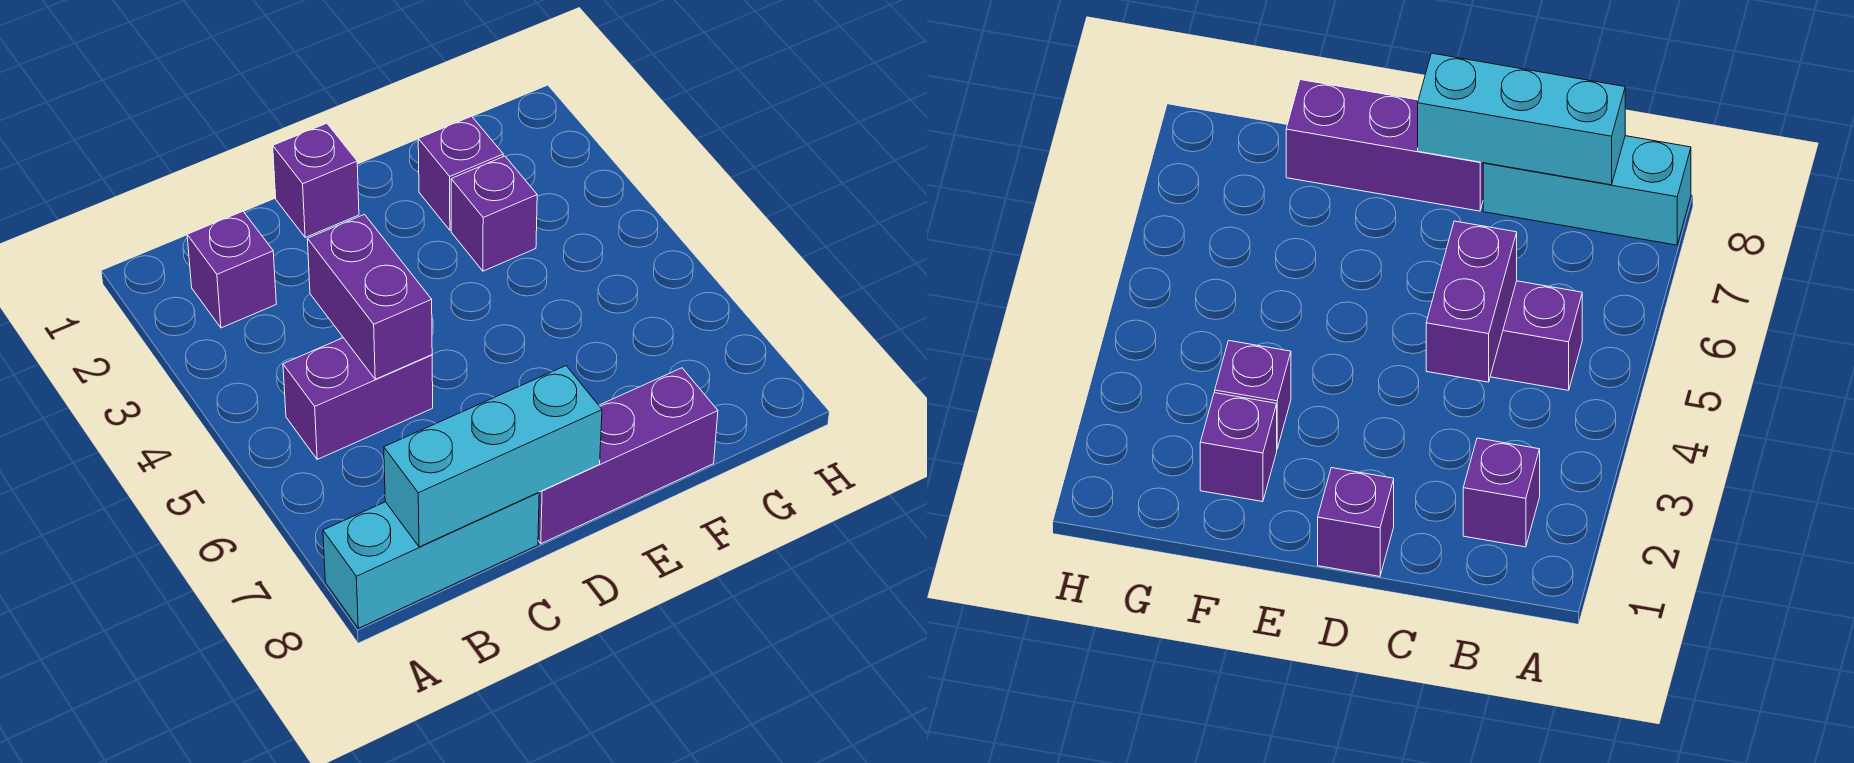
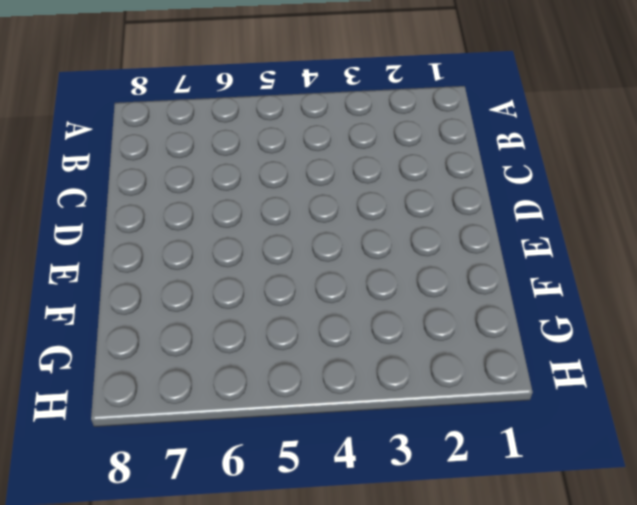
none -> cyan 1x3 brick [323,492,539,628]
none -> purple 1x1 brick [187,211,276,328]

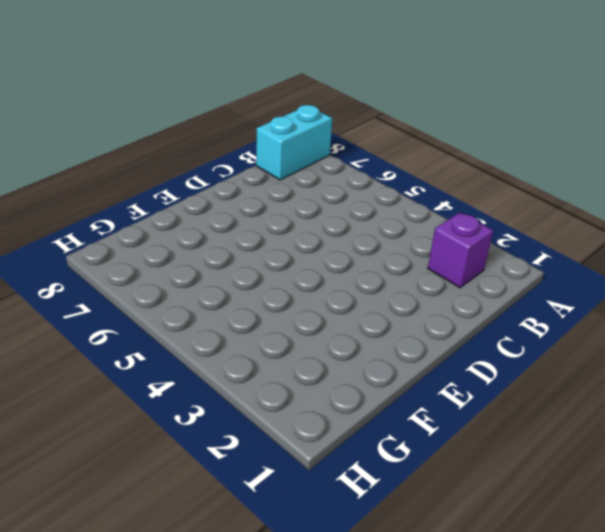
cyan 1x2 brick [256,105,332,180] -> cyan 1x3 brick [323,492,539,628]
none -> purple 1x2 brick [283,338,433,459]
none -> purple 1x1 brick [273,123,359,237]

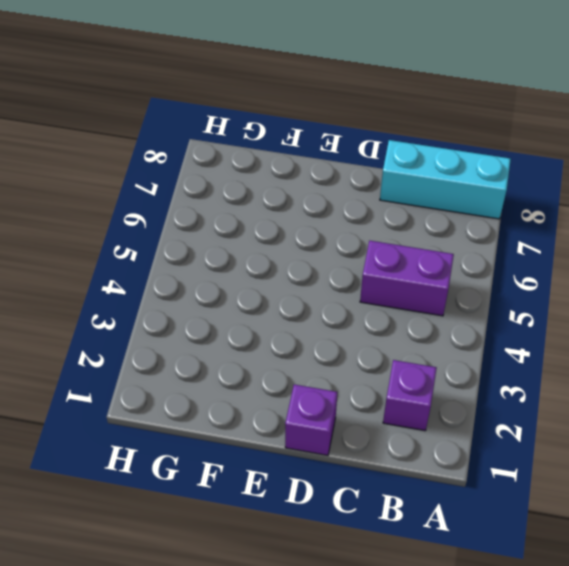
none -> purple 1x3 brick [538,368,718,544]
none -> purple 1x1 brick [418,116,503,230]

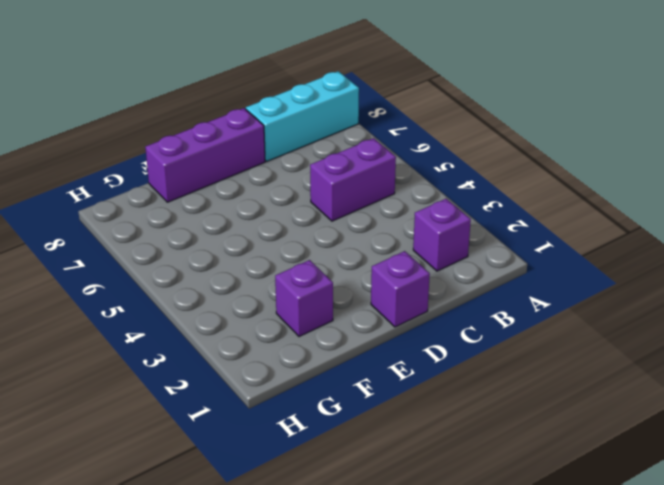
none -> purple 1x1 brick [451,156,537,271]
none -> cyan 1x3 brick [384,366,602,547]

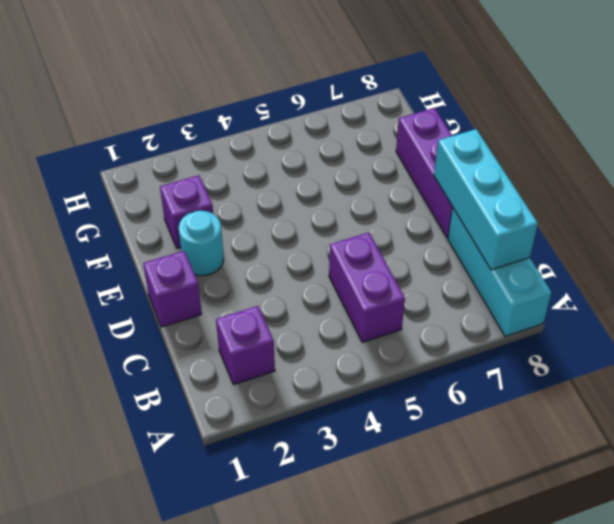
cyan 1x1 round brick [179,211,224,276] -> none
none -> purple 1x1 brick [451,156,537,271]
none -> purple 1x2 brick [307,214,432,379]

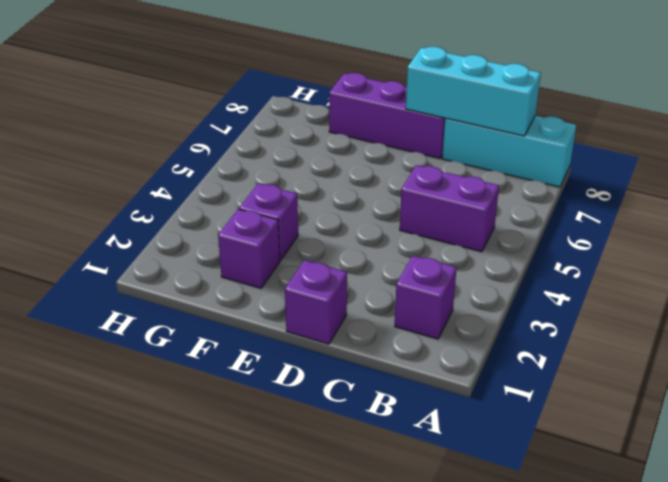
none -> purple 1x2 brick [307,214,432,379]

